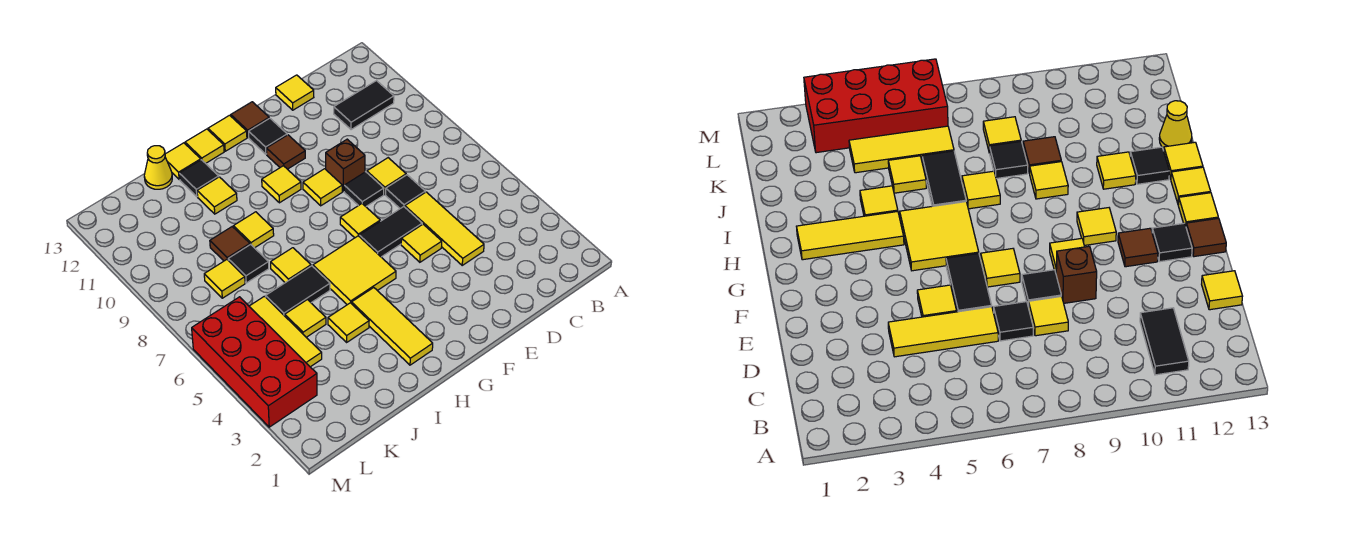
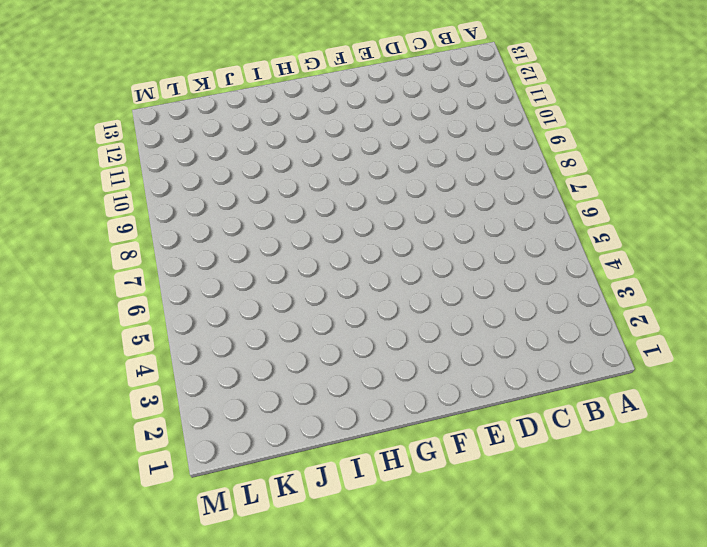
none -> black 1x2 tile [334,81,394,130]
none -> yellow 1x3 tile [405,192,484,265]
none -> black 1x1 tile [386,175,425,209]
none -> yellow 1x1 tile [367,158,406,194]

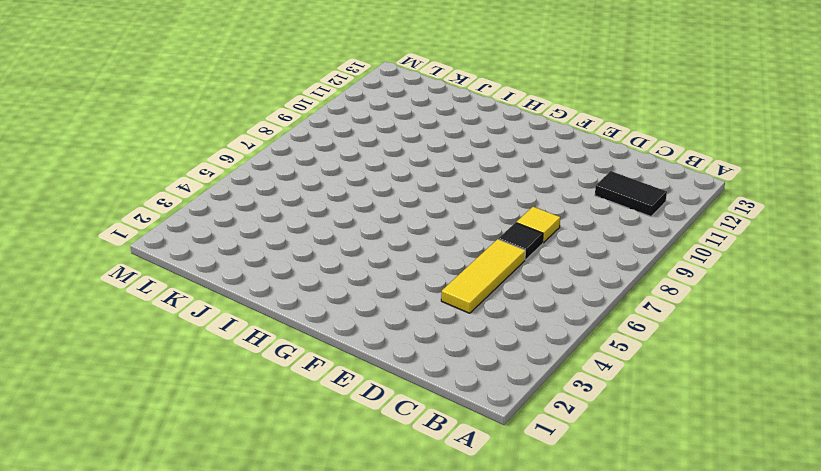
none -> yellow 1x1 tile [276,75,314,110]
none -> yellow 1x1 tile [401,224,442,262]
none -> black 1x2 tile [359,207,422,257]
none -> black 1x1 tile [344,172,384,206]

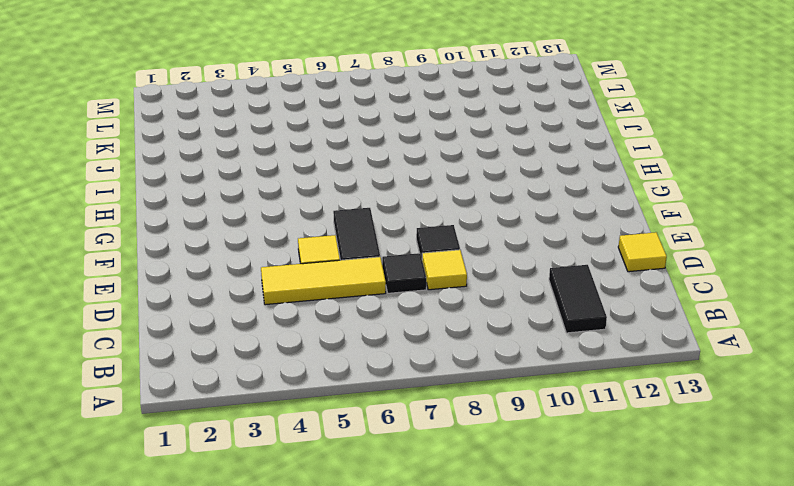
none -> brown 1x1 brick [326,139,365,191]
none -> yellow 1x1 tile [340,204,380,238]
none -> yellow 1x1 tile [303,169,342,206]
none -> brown 1x1 tile [266,135,305,169]

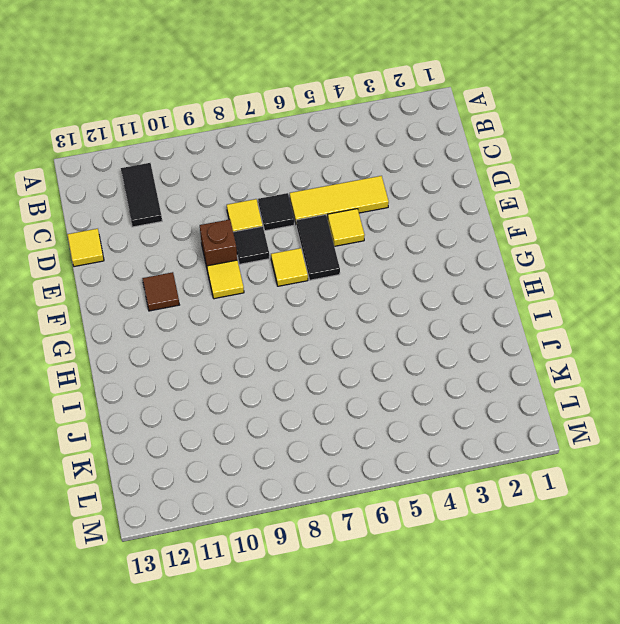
none -> black 1x1 tile [249,118,287,154]
none -> brown 1x1 tile [231,102,269,137]
none -> yellow 2x2 tile [313,236,396,305]
none -> yellow 1x1 tile [262,166,301,203]

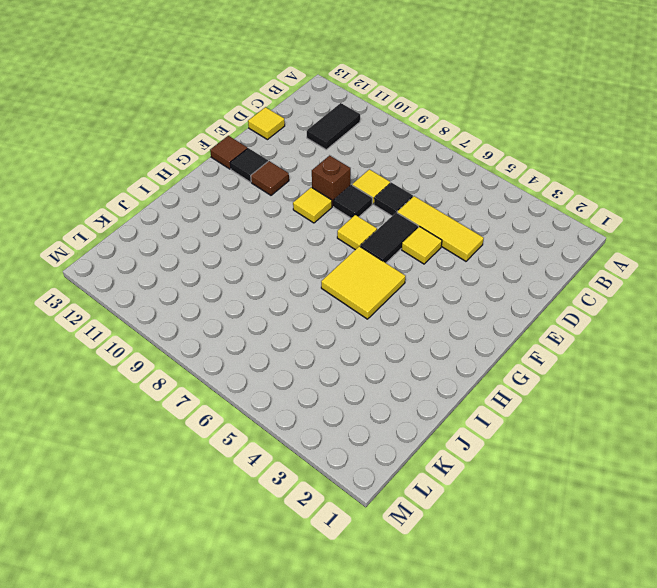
none -> yellow 1x1 tile [262,166,301,203]
none -> yellow 1x1 tile [208,115,247,151]
none -> yellow 1x3 tile [352,288,433,365]
none -> yellow 1x1 tile [185,129,224,163]

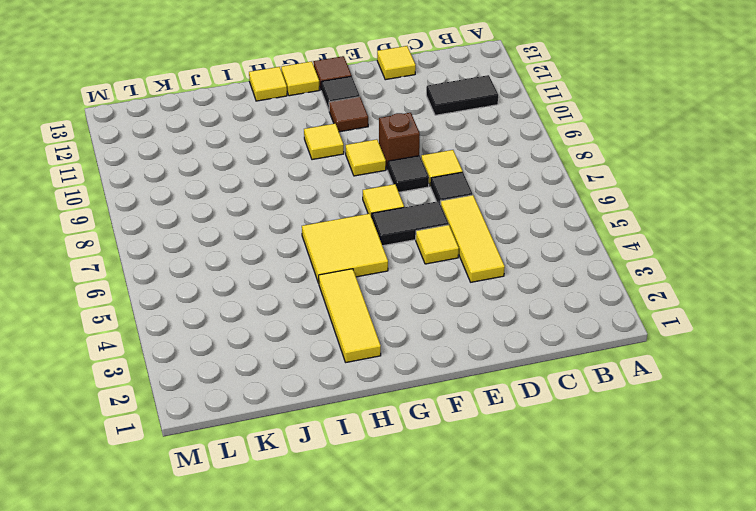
none -> yellow 1x1 tile [328,303,369,342]
none -> black 1x2 tile [266,266,330,316]
none -> yellow 1x1 tile [271,248,311,283]
none -> yellow 1x1 tile [233,212,274,248]

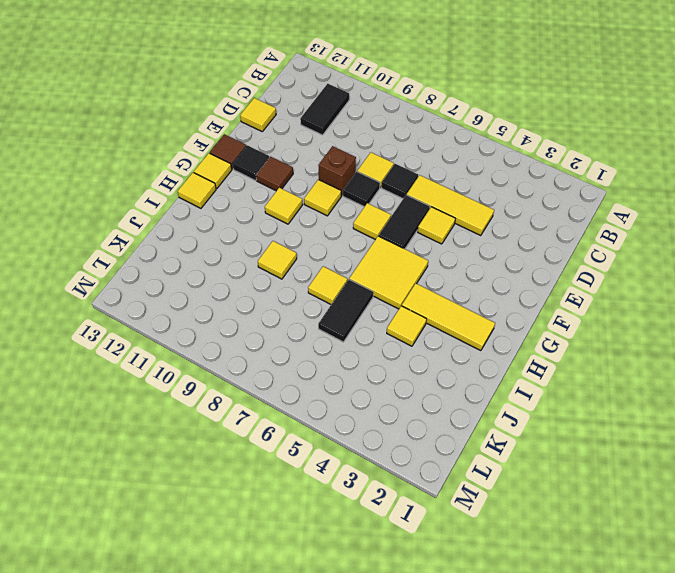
none -> yellow 1x1 tile [197,177,237,214]
none -> black 1x1 tile [179,160,219,197]
none -> yellow 1x1 tile [165,143,201,179]
none -> yellow 1x1 tile [285,300,326,337]

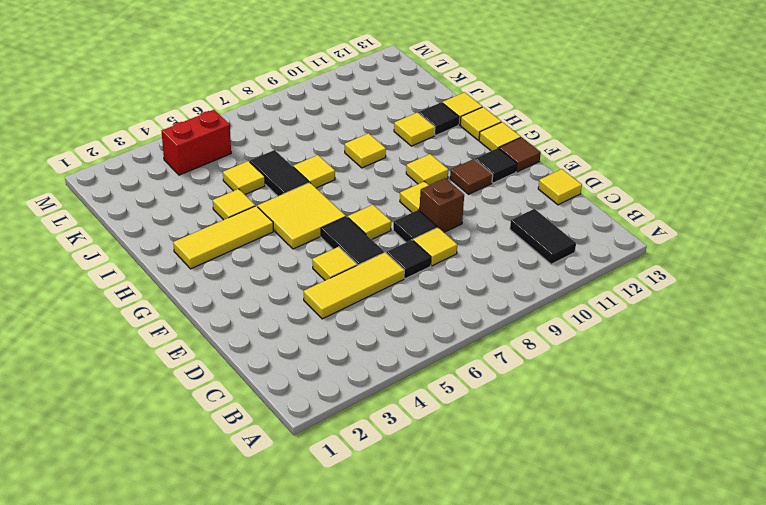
red 1x2 brick [162,110,231,175] -> red 2x4 brick [192,297,317,427]
none -> black 1x1 tile [228,244,269,283]
none -> brown 1x1 tile [210,227,250,261]
none -> yellow 1x1 cone [144,146,172,189]
none -> yellow 1x3 tile [249,296,322,367]

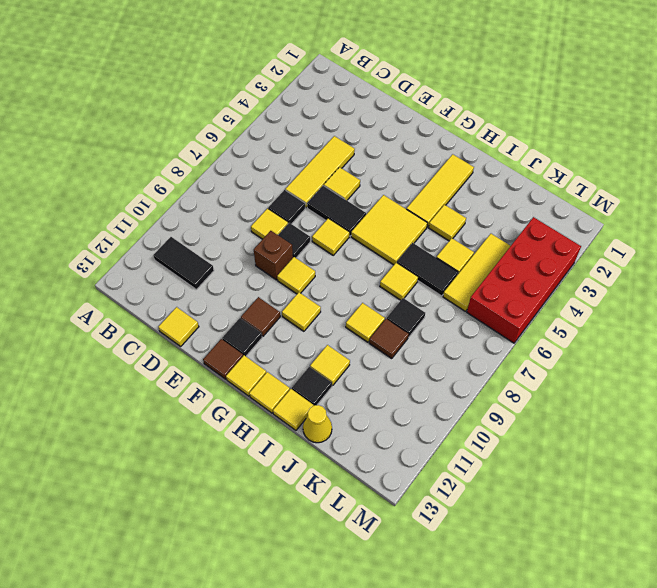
none -> yellow 1x1 tile [204,260,245,298]

